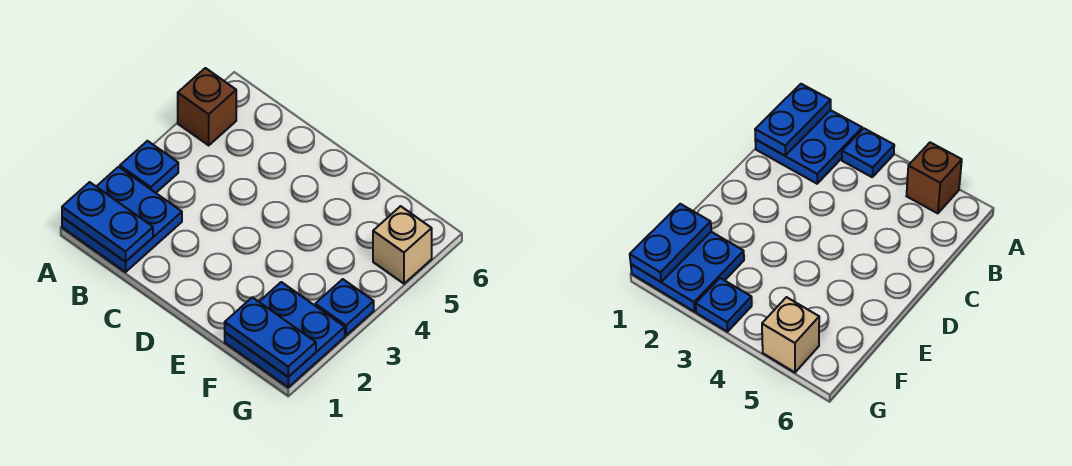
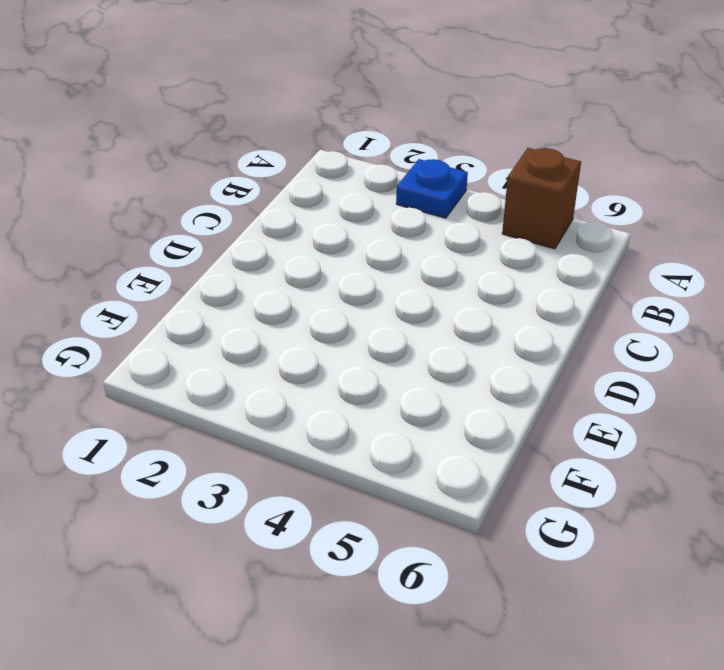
none -> blue 2x2 plate [62,167,182,272]
none -> blue 2x2 plate [225,282,345,387]

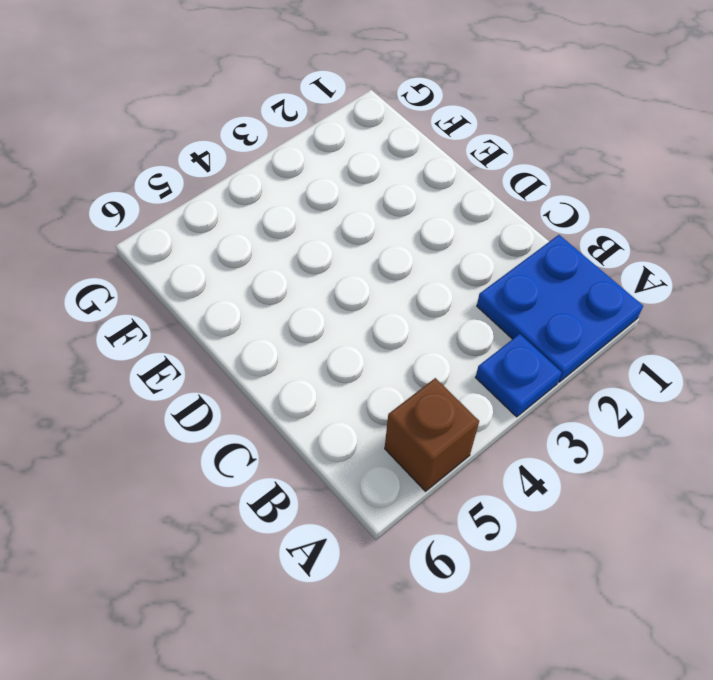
none -> blue 2x2 plate [225,282,345,387]
none -> blue 1x1 plate [315,279,374,335]

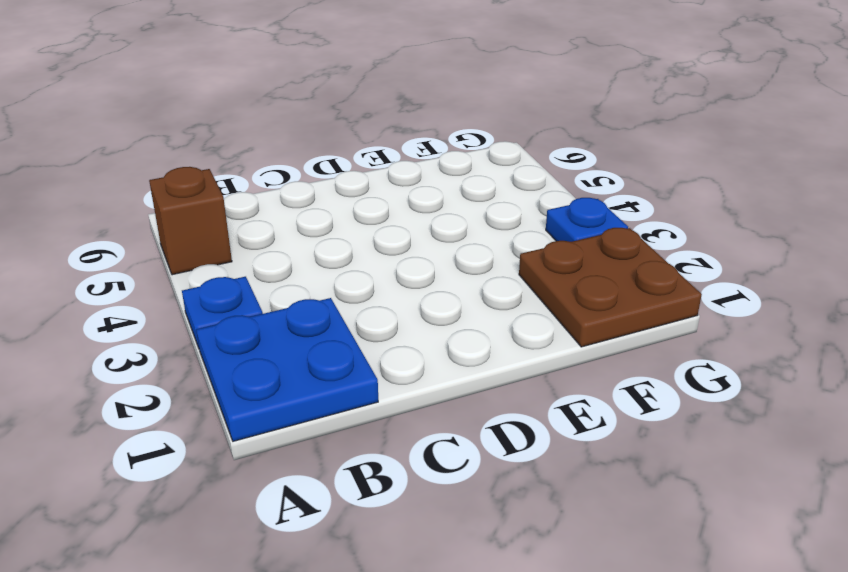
brown 2x2 plate [519,228,702,347] -> blue 2x2 plate [225,282,345,387]
none -> tan 1x1 brick [373,206,432,284]
none -> blue 1x2 plate [62,182,153,262]

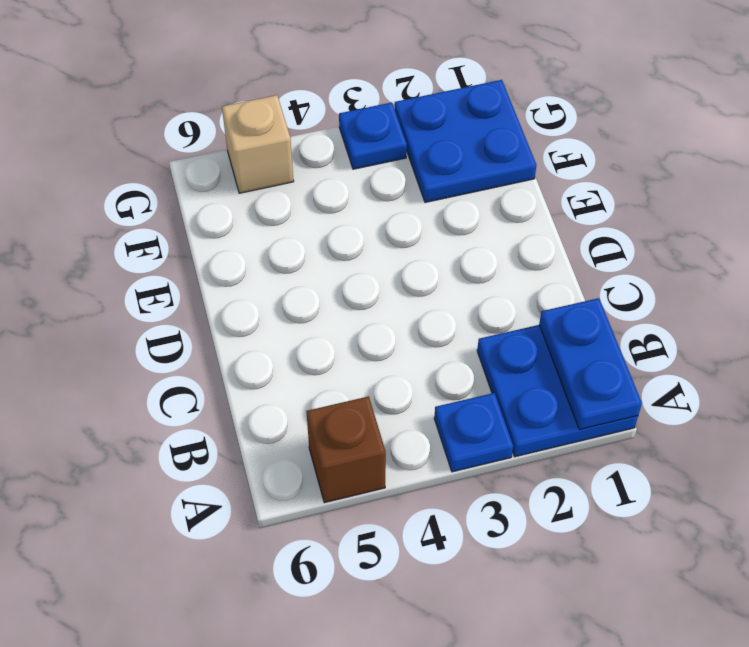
none -> blue 1x2 plate [225,297,316,377]

